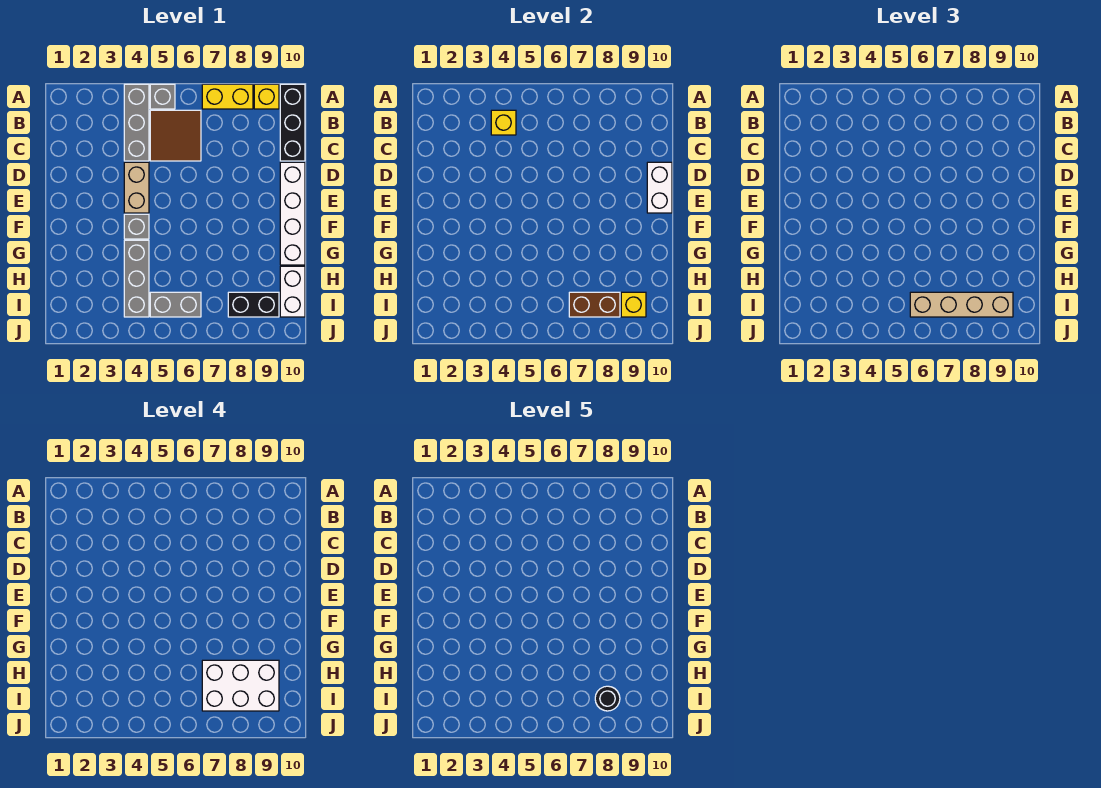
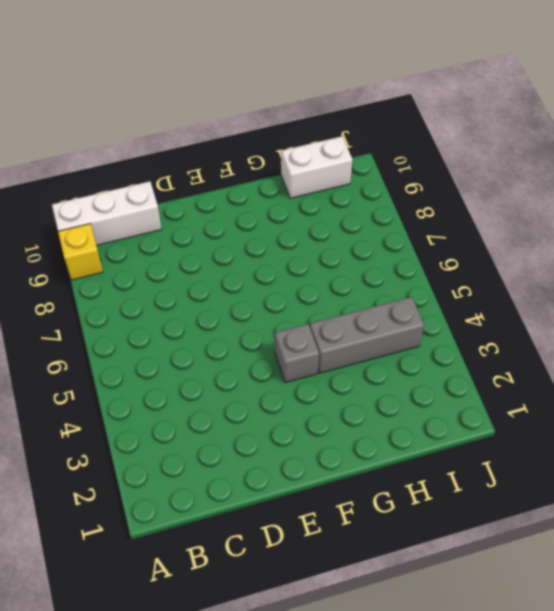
white 1x3 brick [52,181,162,245] -> black 1x3 brick [280,84,305,161]
none -> grey 1x3 brick [124,84,149,161]
none -> grey 1x1 brick [150,84,175,109]
none -> yellow 1x2 brick [202,84,253,109]

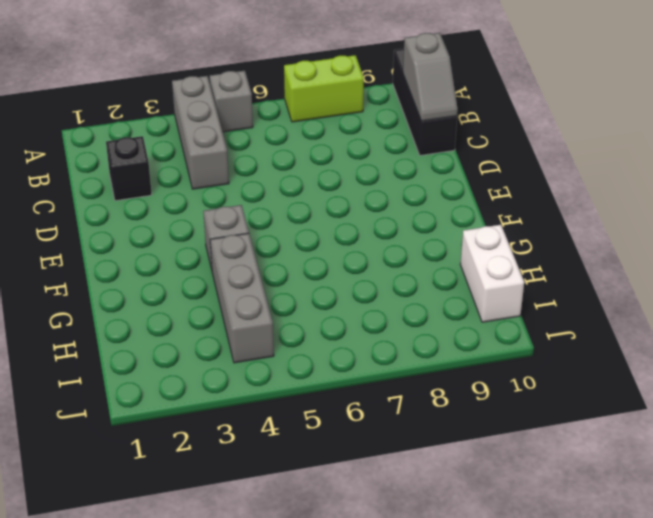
lime 1x2 brick [284,55,364,122] -> yellow 1x2 brick [202,84,253,109]
grey 1x2 slope [403,33,458,121] -> none
black 1x1 brick [106,136,152,201] -> none
none -> yellow 1x1 brick [254,84,279,109]
none -> brown 2x2 tile [150,110,201,161]
none -> tan 1x2 brick [124,162,149,213]

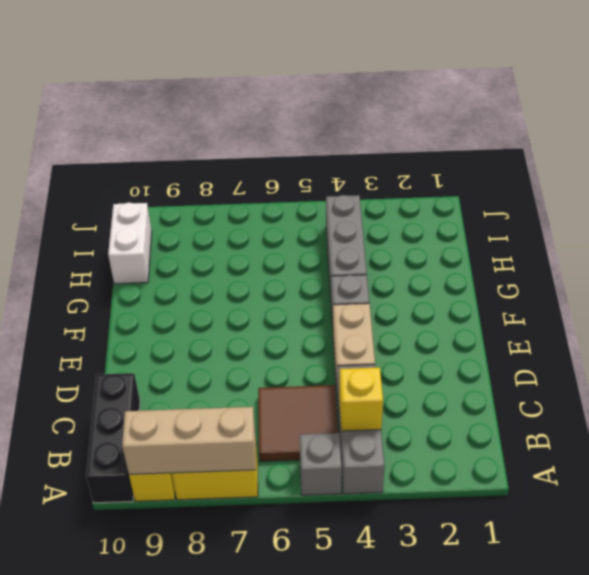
tan 1x3 brick [122,407,256,474] -> none
none -> white 1x4 brick [280,162,305,265]
none -> grey 1x2 brick [150,292,201,317]
none -> black 1x2 brick [228,292,279,317]

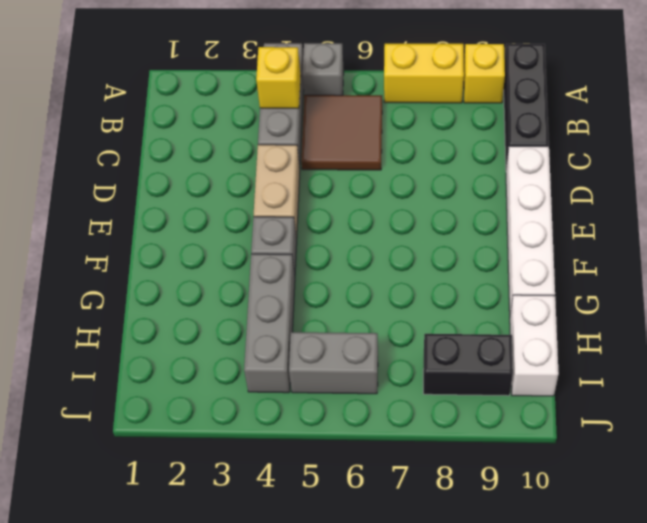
none -> white 1x2 brick [647,162,672,213]
none -> brown 1x2 brick [569,292,620,317]
none -> yellow 1x1 brick [621,292,646,317]

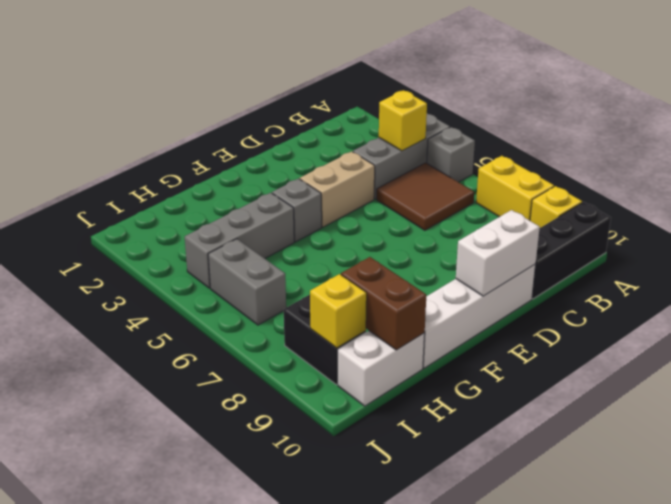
brown 1x2 brick [341,257,426,350] -> brown 1x2 brick moved to [569,292,620,317]
none -> tan 1x4 brick [910,292,1013,317]
none -> white 2x3 brick [202,660,279,711]
none -> black 1x1 round brick [595,686,620,711]

